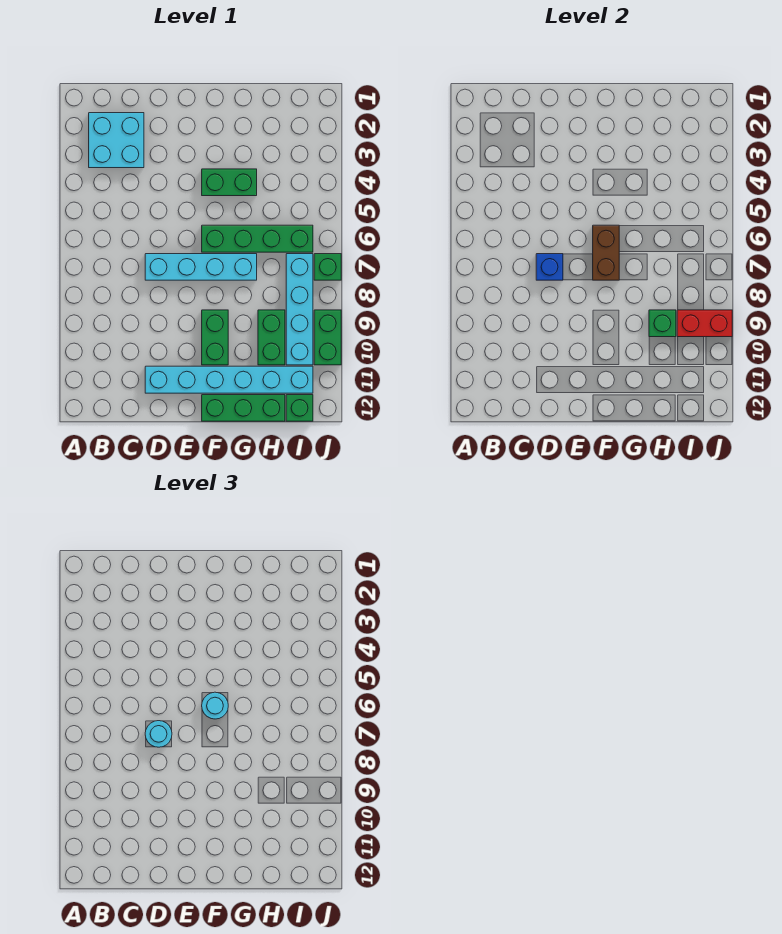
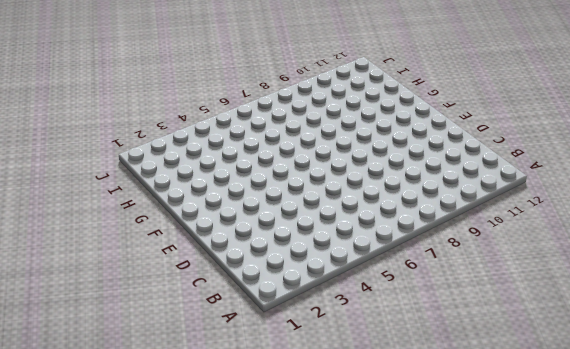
none -> cyan 2x2 brick [89,113,144,168]
none -> cyan 1x4 brick [145,254,257,280]
none -> cyan 1x6 brick [145,366,313,393]

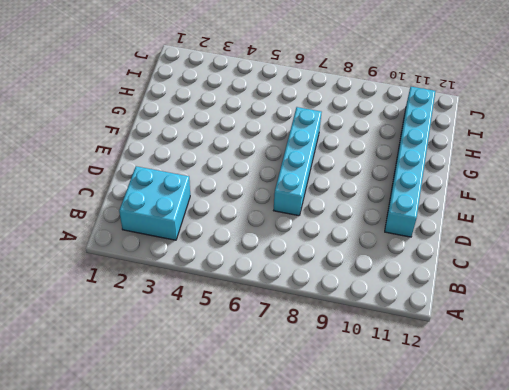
none -> green 1x2 brick [202,169,257,196]
none -> green 1x4 brick [202,225,313,252]
none -> green 1x2 brick [202,310,228,365]

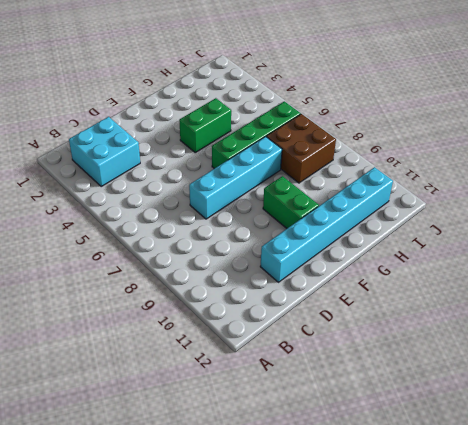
brown 2x2 brick [266,114,336,183] -> cyan 1x4 brick [286,254,313,365]
none -> green 1x3 brick [202,395,285,421]
none -> green 1x2 brick [258,310,285,365]
none -> green 1x1 brick [286,395,313,421]

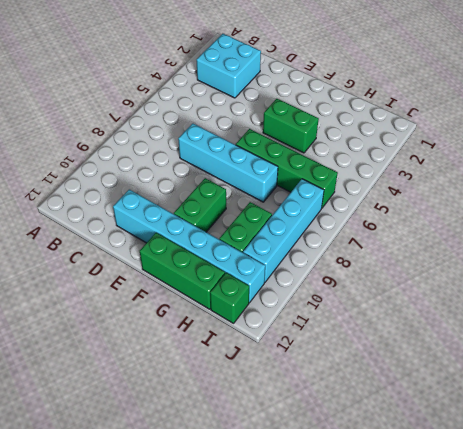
none -> green 1x1 brick [314,254,341,280]
none -> green 1x2 brick [314,310,341,365]
none -> blue 1x1 brick [536,254,563,280]

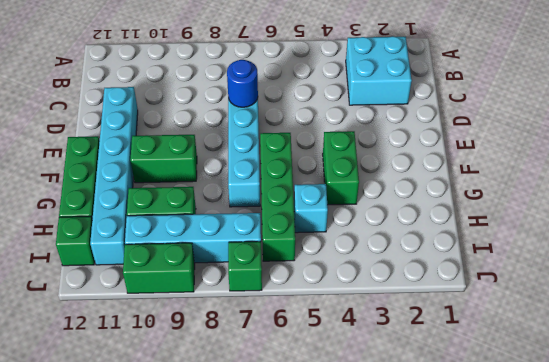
blue 1x1 round brick [227,60,258,107] -> blue 1x1 brick [536,254,563,280]
cyan 1x1 brick [294,184,328,233] -> none
none -> brown 1x2 brick [593,225,619,280]
none -> green 1x1 brick [649,310,676,337]
none -> red 1x2 brick [677,310,732,337]

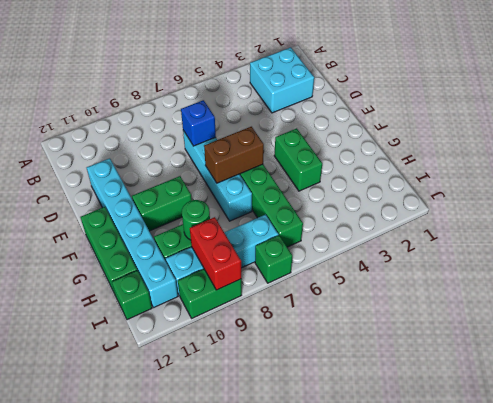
green 1x1 round brick [182,200,210,240] -> green 1x1 brick [649,310,676,337]
none -> cyan 1x1 round brick [145,721,172,747]
none -> cyan 1x1 round brick [202,692,228,719]

